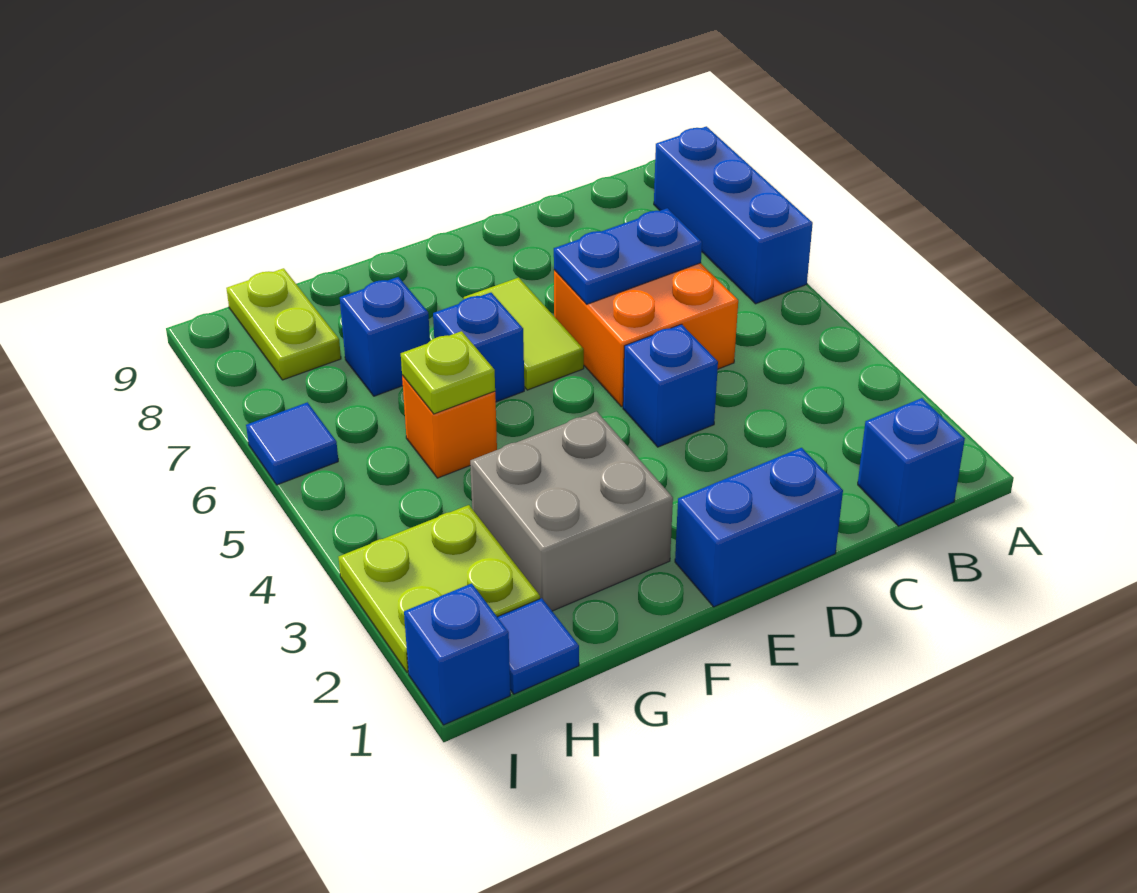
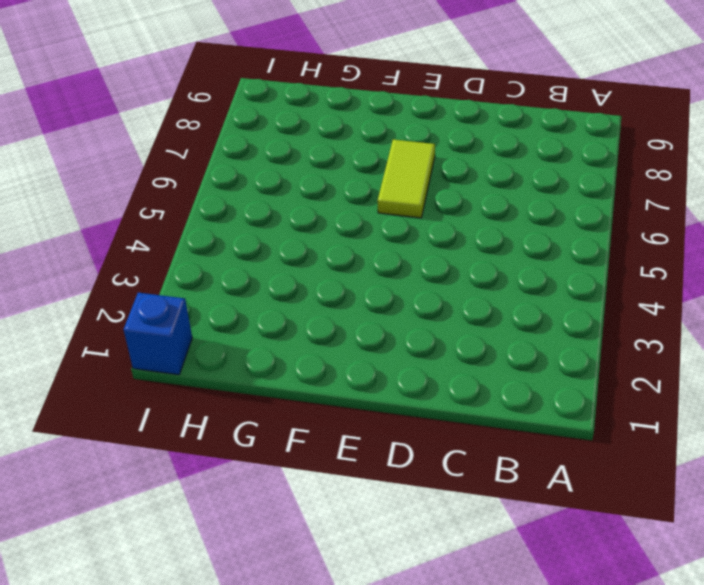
none -> blue 1x3 brick [654,126,813,304]
none -> blue 1x1 brick [858,398,965,526]
none -> orange 2x2 brick [554,263,738,407]

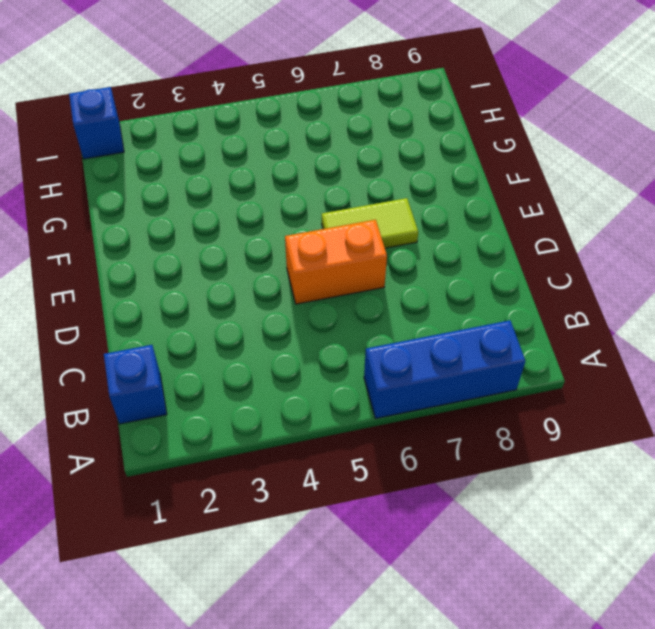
orange 1x2 brick [285,220,387,304] -> orange 2x2 brick [554,263,738,407]
none -> blue 1x2 brick [675,448,843,607]
none -> blue 1x1 brick [623,324,718,447]
none -> grey 2x2 brick [470,412,673,611]

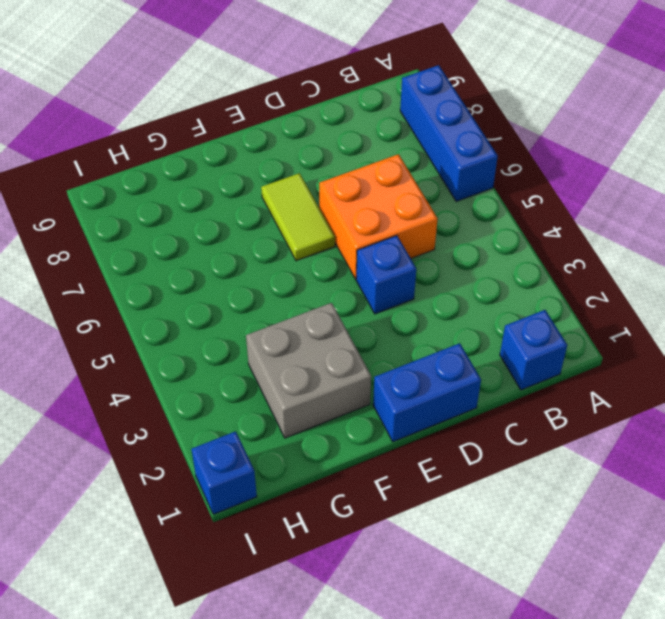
none -> blue 1x1 brick [433,293,524,402]
none -> orange 1x1 brick [402,375,497,478]
none -> blue 1x1 brick [340,277,430,396]

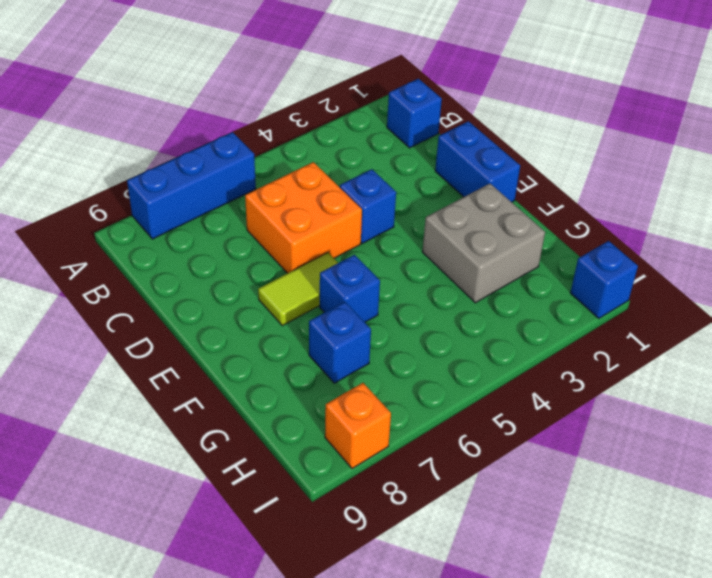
orange 1x1 brick [325,383,391,469] -> orange 1x1 brick moved to [402,375,497,478]
none -> blue 1x1 tile [498,598,579,694]
none -> lime 2x2 plate [338,505,540,672]
none -> lime 1x2 plate [226,268,341,380]

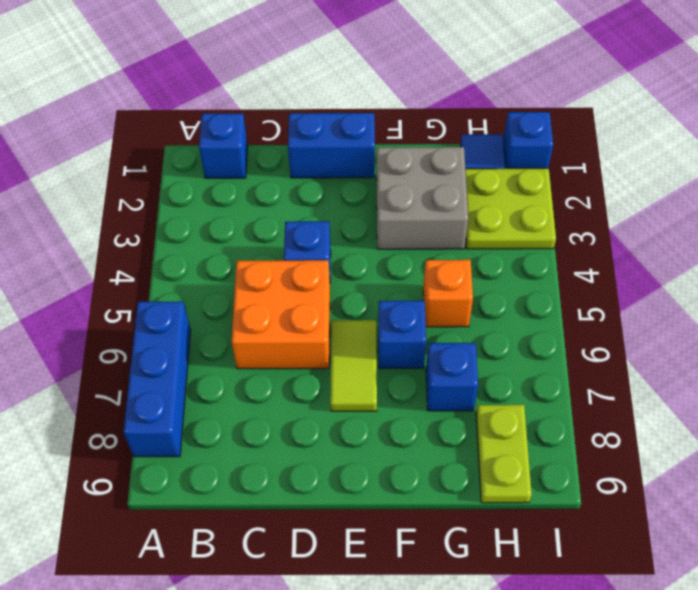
none -> blue 1x1 tile [246,402,338,485]
none -> blue 1x2 plate [554,208,702,304]
none -> lime 1x1 plate [401,331,495,414]

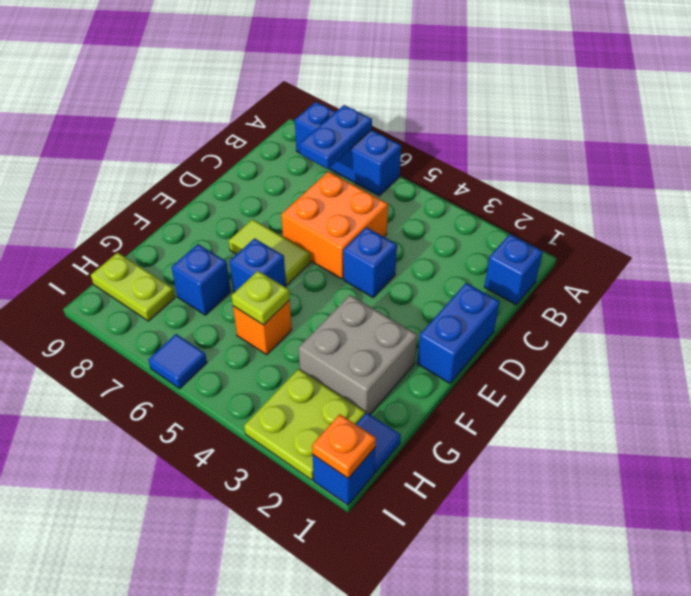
blue 1x2 plate [300,105,372,169] -> blue 1x2 plate moved to [554,208,702,304]
orange 1x1 plate [312,414,376,478] -> none

